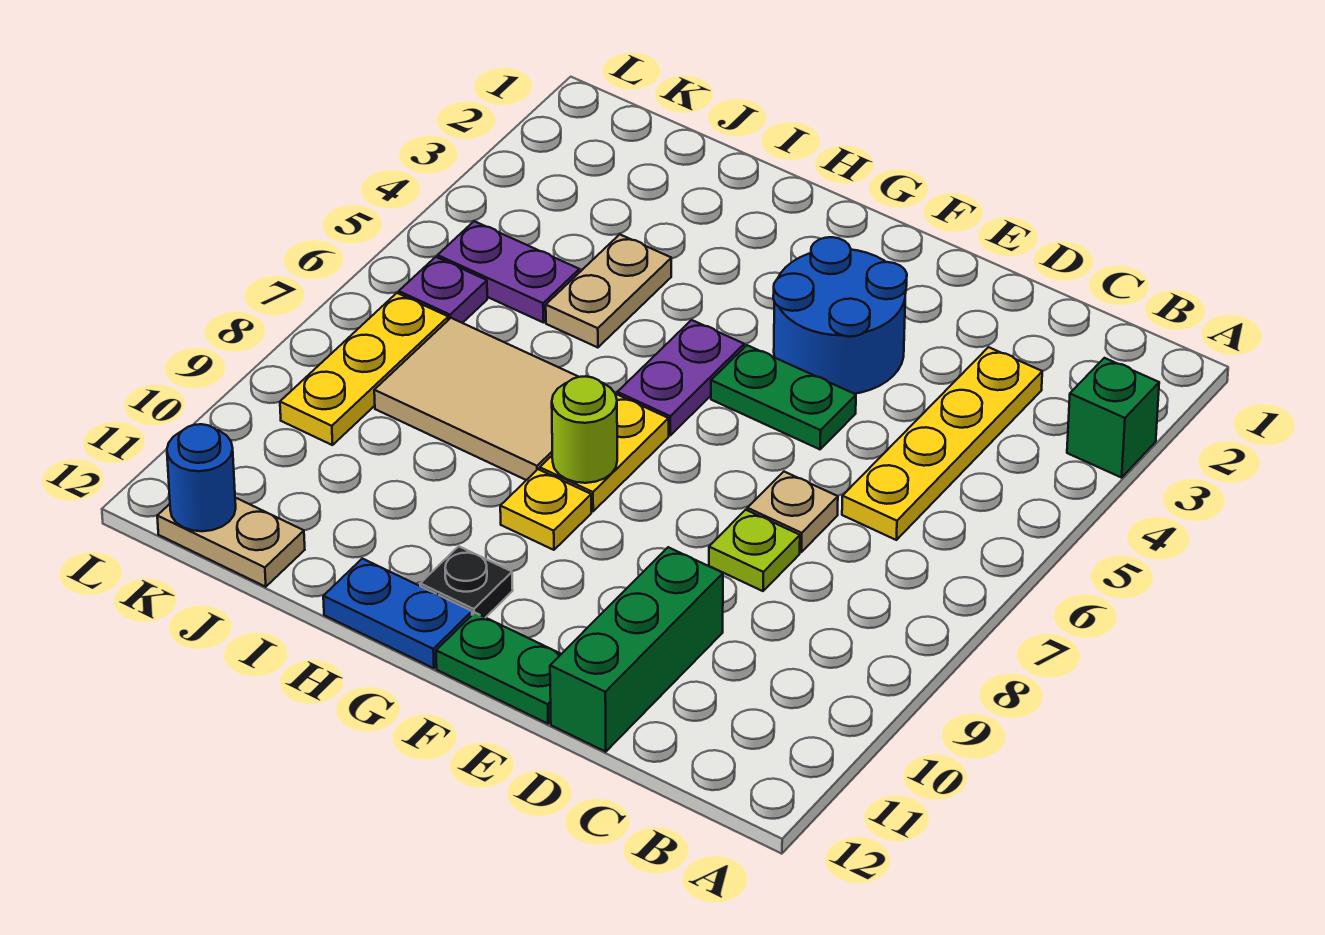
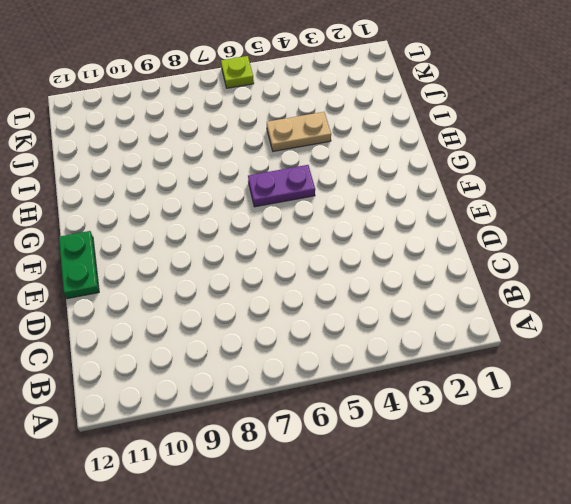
lime 1x1 plate [221,56,254,88] -> lime 1x1 plate moved to [709,510,800,591]
none -> green 1x1 brick [1067,358,1159,478]
none -> yellow 1x4 plate [842,347,1042,540]
none -> tan 1x1 plate [747,472,838,552]

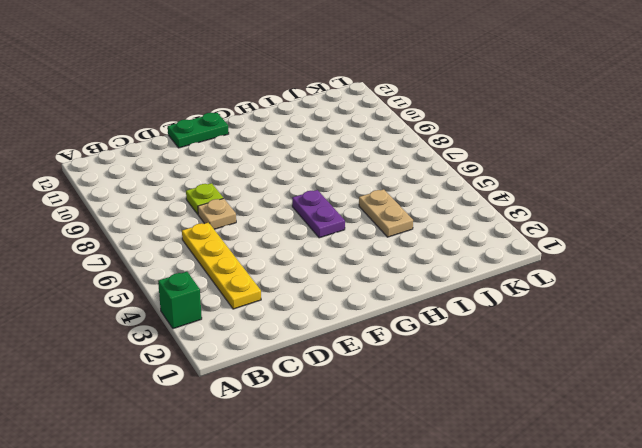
none -> green 1x3 brick [550,547,723,752]
none -> blue 2x2 round brick [773,237,907,394]
none -> green 1x2 plate [711,345,856,449]

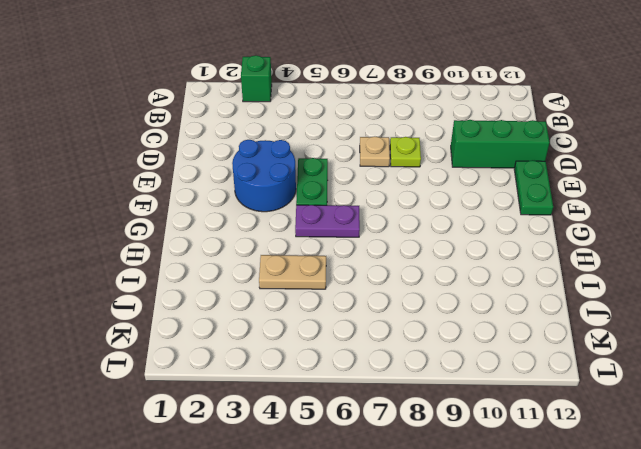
none -> yellow 1x4 plate [842,347,1042,540]
none -> yellow 1x2 plate [540,394,669,511]
none -> yellow 1x1 plate [500,469,591,550]

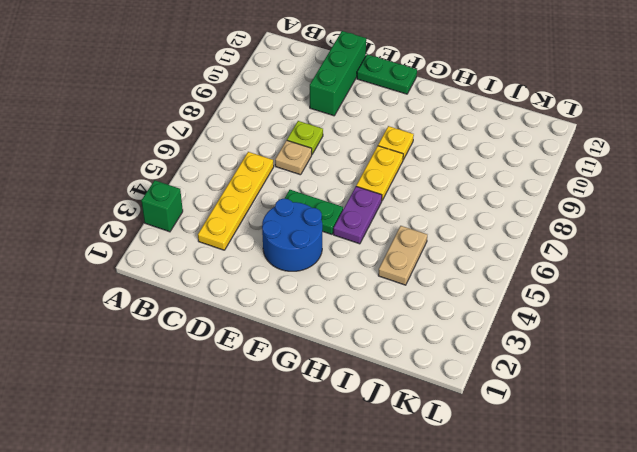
none -> black 1x1 plate [420,546,513,618]
none -> blue 1x2 plate [323,559,472,668]
none -> tan 2x3 tile [374,318,578,480]

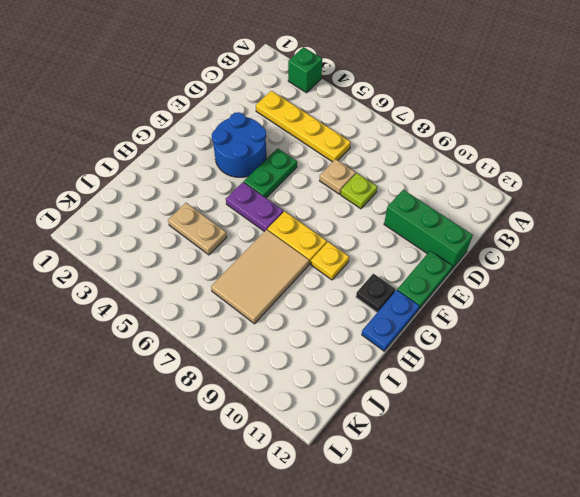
none -> purple 1x2 plate [438,221,579,322]
none -> tan 1x2 plate [157,498,305,587]
none -> purple 1x1 plate [399,257,487,323]

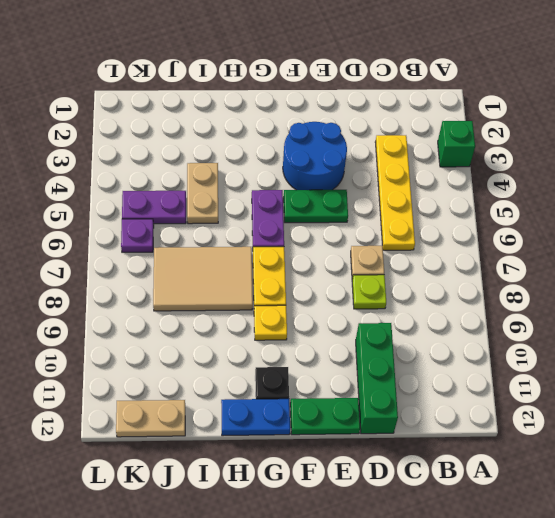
none -> yellow 1x3 plate [280,293,448,445]
none -> lime 1x1 round brick [552,376,617,483]
none -> blue 1x1 round brick [167,424,236,531]

